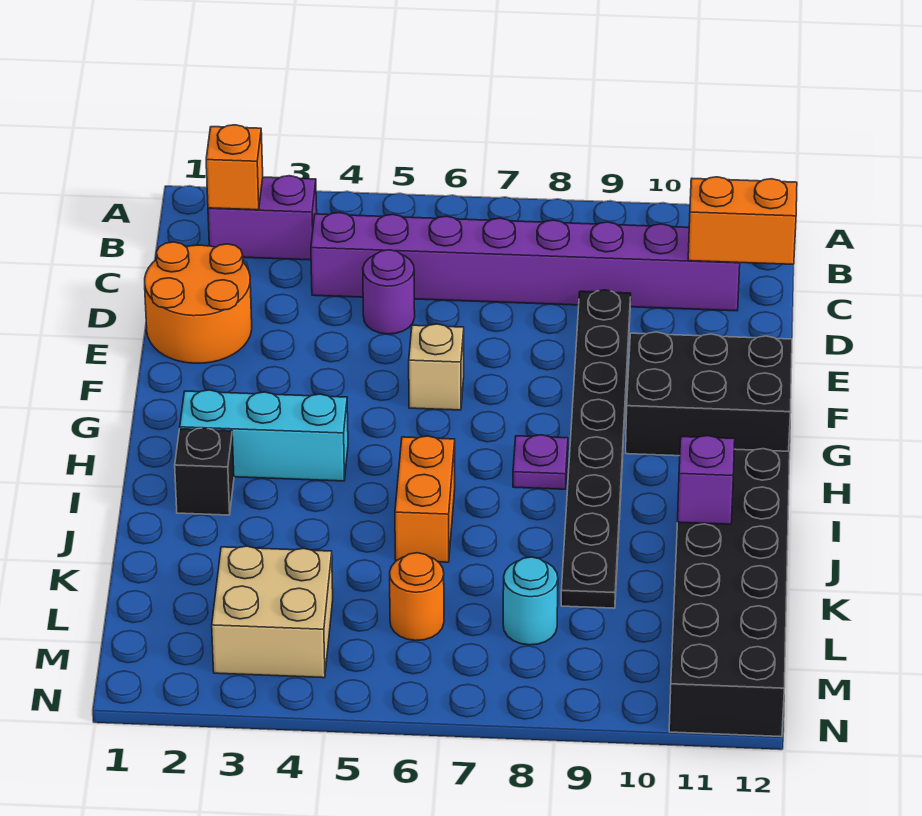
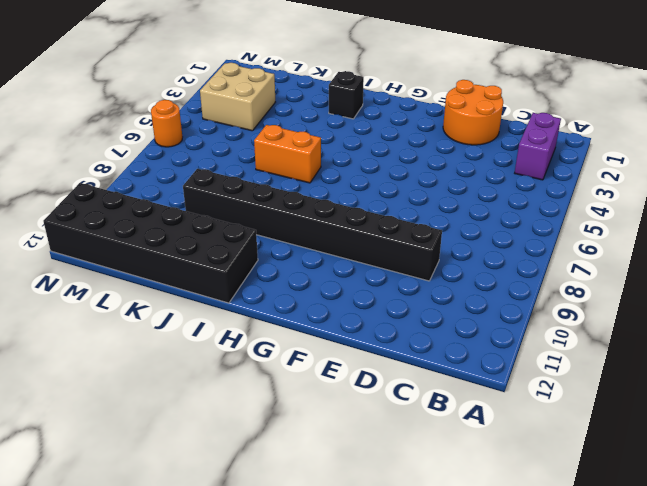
black 1x8 brick [183,169,442,281] -> black 1x8 plate [561,290,631,608]
orange 1x1 round brick [151,100,182,147] -> orange 1x1 round brick moved to [390,553,444,641]
none -> purple 1x8 brick [311,213,740,311]
none -> purple 1x1 round brick [363,250,415,334]
none -> tan 1x1 brick [409,324,464,410]

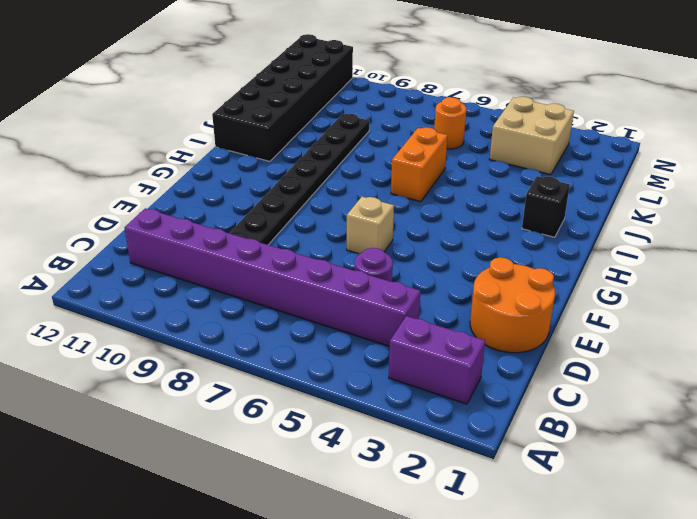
none -> black 2x3 brick [626,332,792,456]
none -> cyan 1x3 brick [180,390,348,481]
none -> purple 1x1 plate [513,435,568,489]

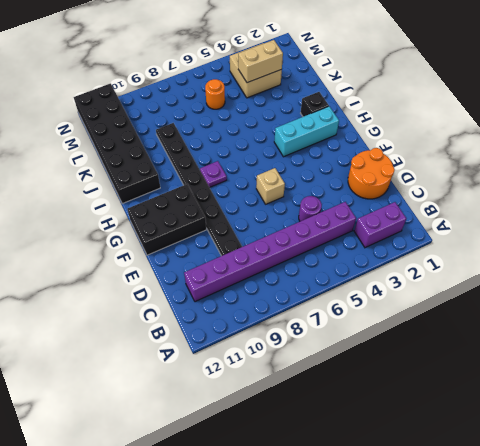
tan 1x2 brick [238,40,283,83] -> none
none -> orange 1x2 brick [395,436,455,562]
none -> cyan 1x1 round brick [503,557,558,645]
none -> orange 1x1 brick [206,125,263,210]

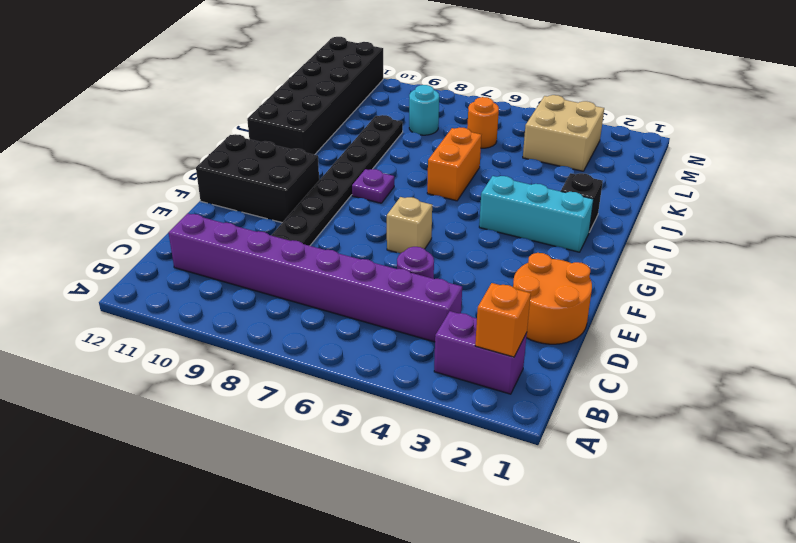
none -> orange 1x2 brick [688,177,797,264]
none -> purple 1x1 brick [677,436,735,524]

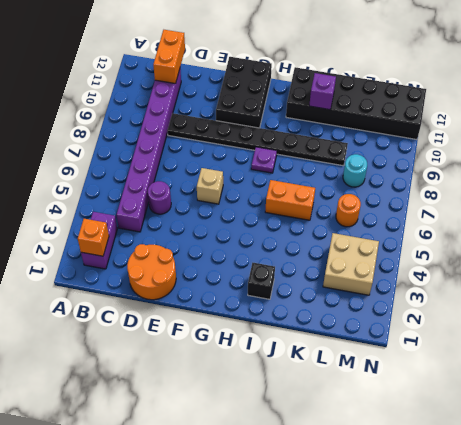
none -> cyan 1x3 brick [180,390,348,481]

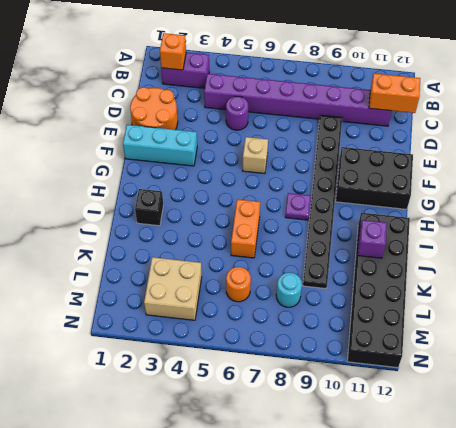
cyan 1x3 brick [123,125,197,166] -> cyan 1x3 brick moved to [180,390,348,481]

